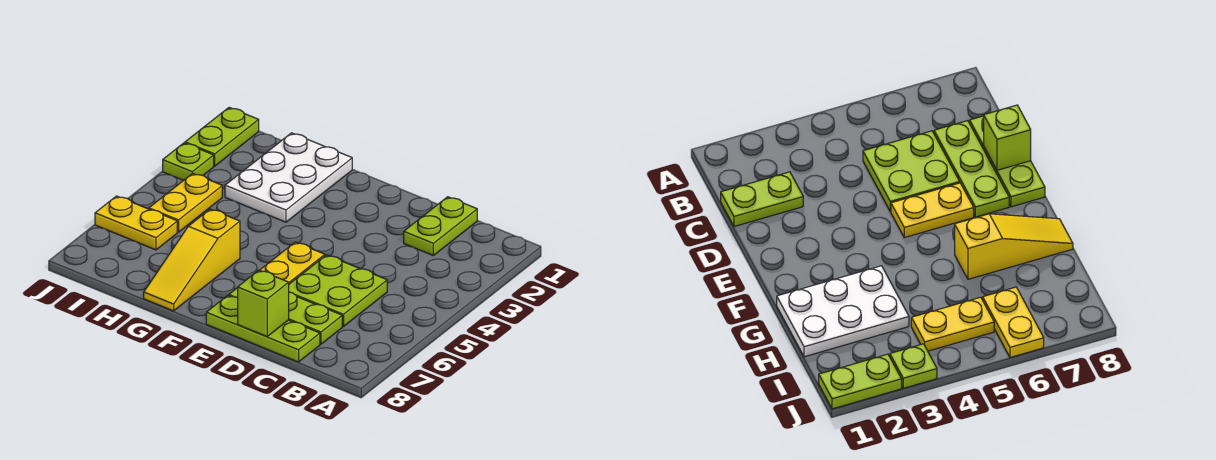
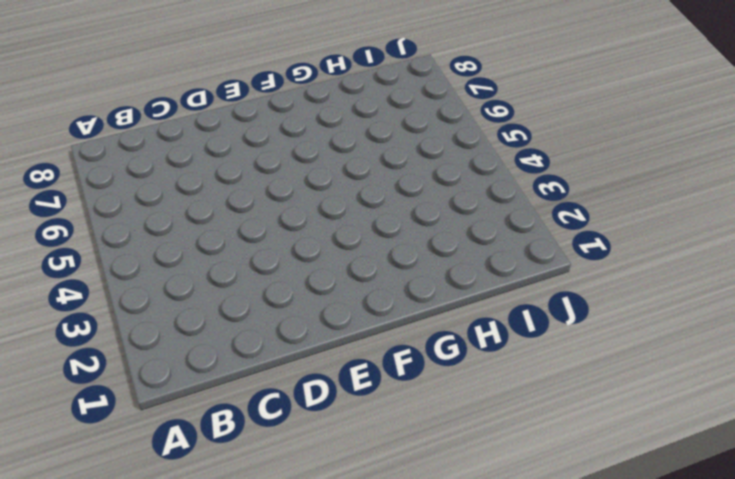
none -> lime 1x2 plate [404,197,477,255]
none -> lime 2x2 plate [289,255,387,327]
none -> lime 1x3 plate [229,288,342,344]

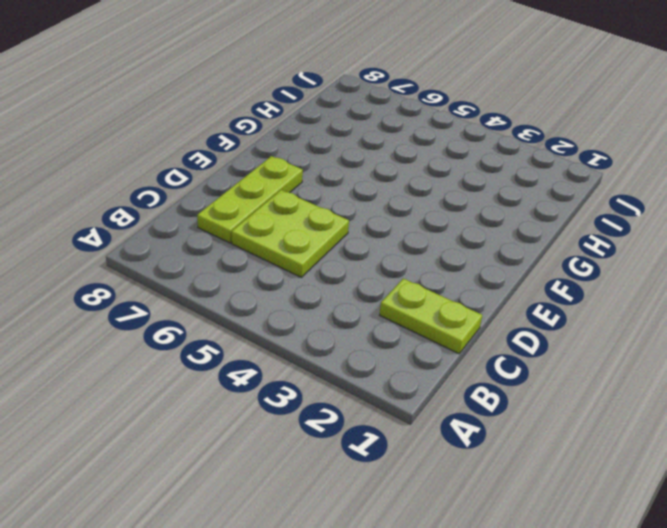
none -> lime 1x3 plate [206,295,320,362]
none -> yellow 1x2 plate [260,242,325,284]
none -> white 2x3 plate [225,133,352,222]

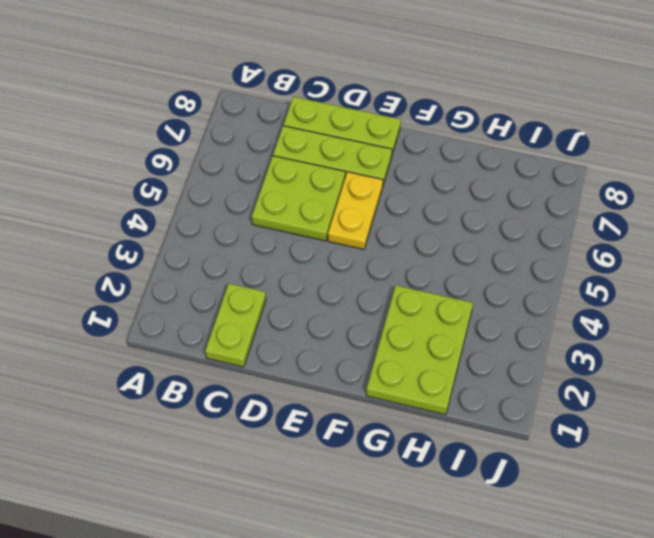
lime 2x3 plate [366,285,473,415] -> white 2x3 plate [225,133,352,222]
none -> yellow 1x3 slope [144,209,240,311]
none -> yellow 1x2 plate [149,173,222,232]
none -> yellow 1x2 plate [95,196,177,250]

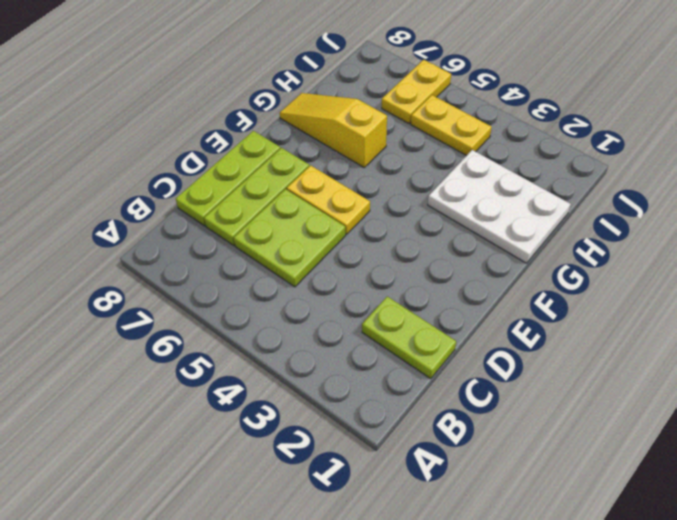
none -> lime 1x2 plate [185,107,259,166]
none -> lime 1x1 plate [163,143,214,180]
none -> lime 1x1 brick [238,270,289,337]

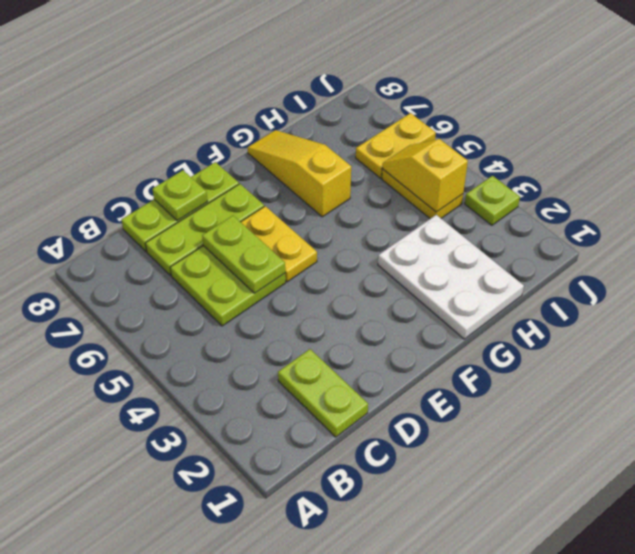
lime 1x2 plate [202,216,285,293] -> lime 1x2 plate moved to [185,107,259,166]
lime 1x1 plate [152,170,208,221] -> lime 1x1 brick [238,270,289,337]
yellow 1x2 slope [382,139,468,212] -> none

